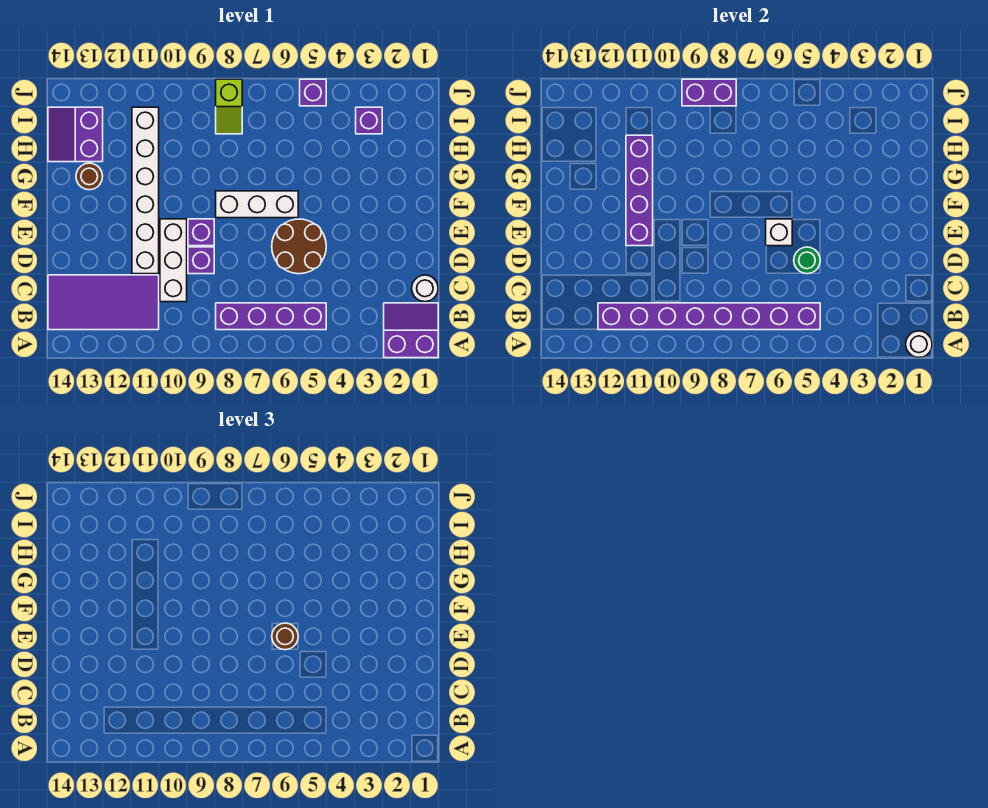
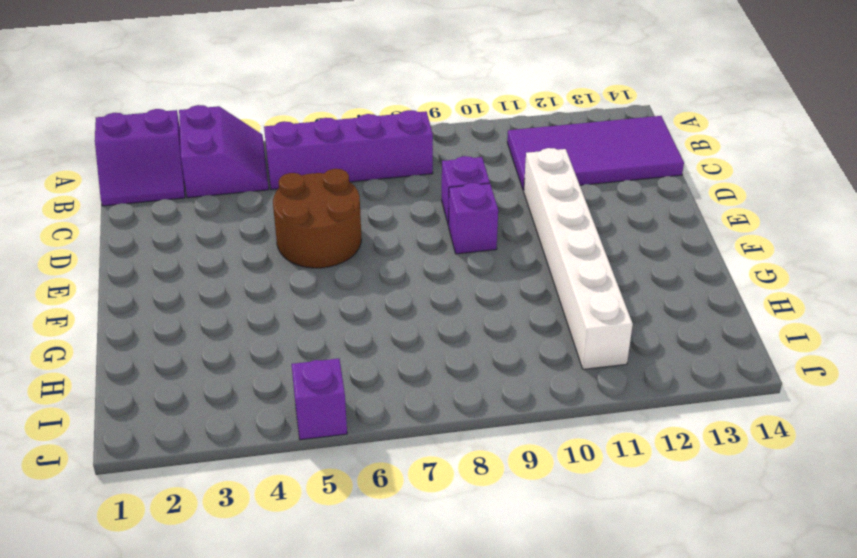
purple 2x2 slope [179,105,269,198] -> purple 2x2 slope moved to [48,107,103,162]
none -> white 1x1 round brick [412,275,438,302]
none -> white 1x3 brick [160,219,187,302]
none -> white 1x3 brick [216,191,298,218]

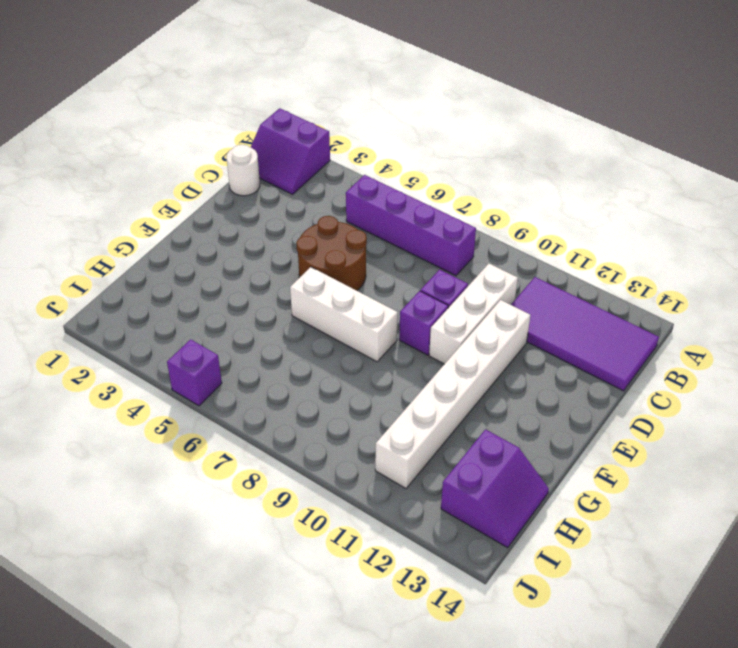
none -> brown 1x1 round brick [76,163,103,190]
none -> purple 1x1 brick [356,107,382,134]
none -> lime 1x2 slope [216,79,242,134]

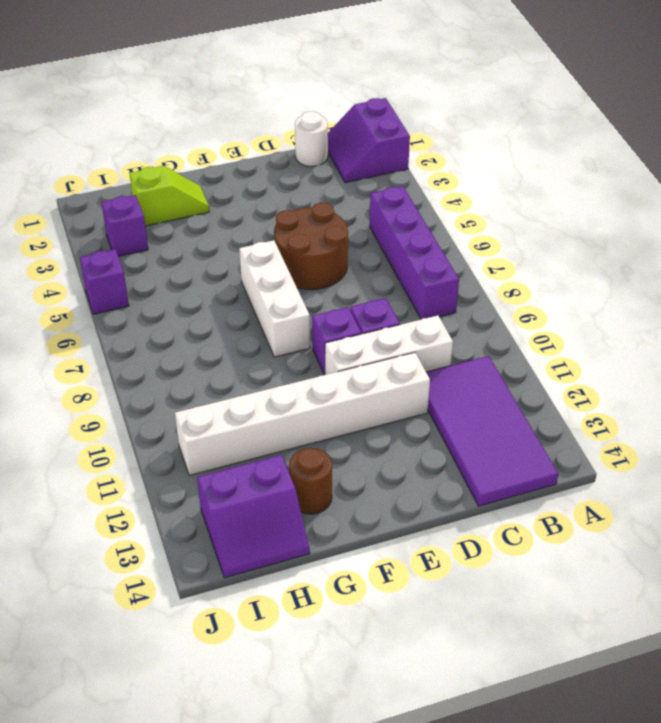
lime 1x2 slope [129,166,209,226] -> lime 1x2 slope moved to [216,79,242,134]
none -> white 1x1 round brick [906,331,932,358]
none -> purple 1x8 brick [598,303,820,330]
none -> green 1x1 round brick [794,247,820,274]

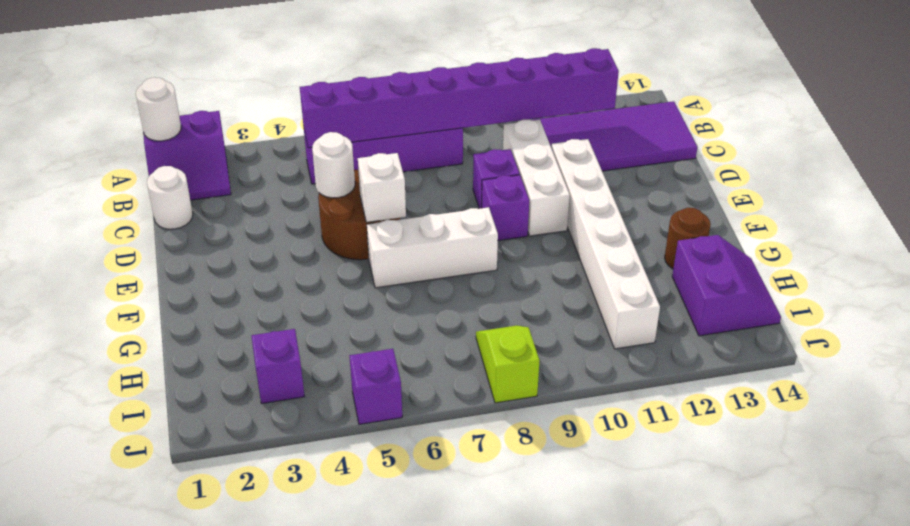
white 1x1 round brick [312,132,355,198] -> green 1x1 round brick [794,247,820,274]
none -> purple 1x4 brick [626,135,653,246]
none -> purple 1x2 brick [682,79,736,106]
none -> brown 1x1 round brick [272,623,298,650]

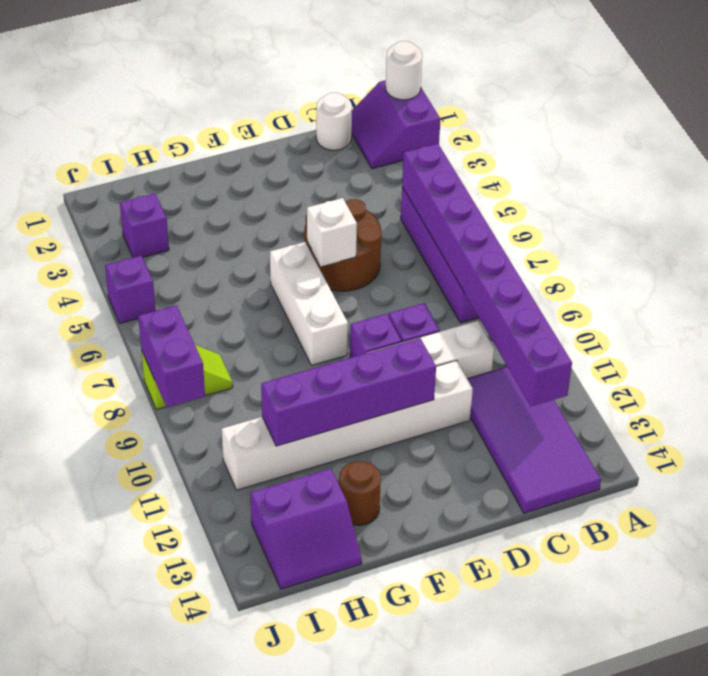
none -> green 1x1 round brick [794,247,820,274]
none -> brown 1x1 round brick [272,623,298,650]

